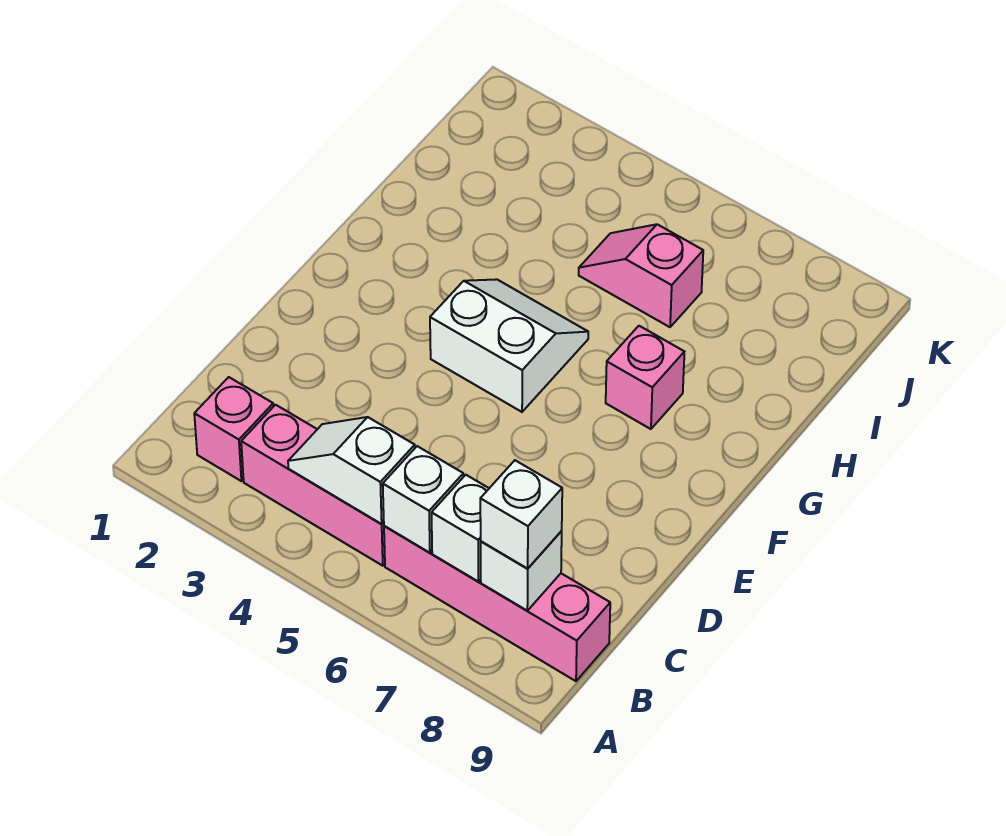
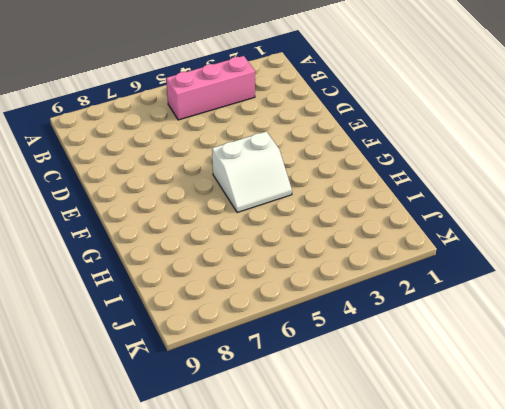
none -> pink 1x1 brick [194,377,273,481]
none -> pink 1x4 brick [384,526,610,681]

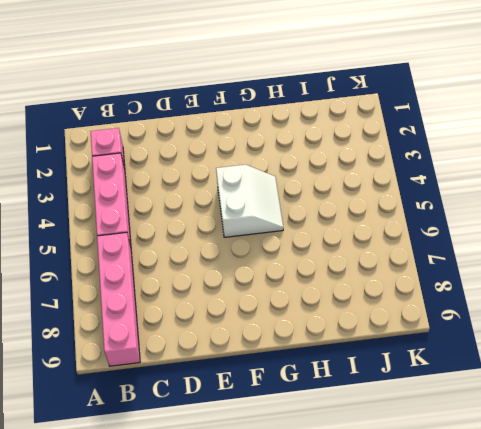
none -> pink 1x1 brick [606,326,684,429]
none -> pink 1x2 slope [579,224,703,327]

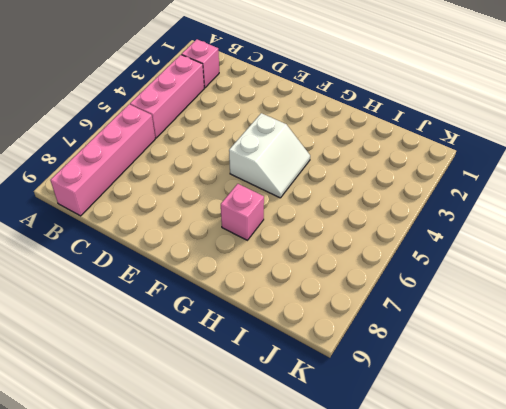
none -> pink 1x2 slope [579,224,703,327]
none -> white 1x2 slope [288,417,415,524]

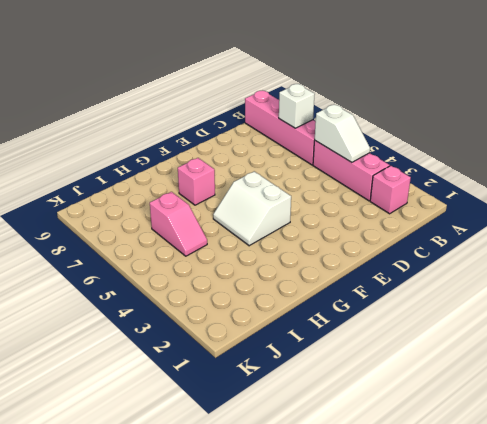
none -> white 1x1 brick [383,446,463,553]
none -> white 1x1 brick [481,531,562,611]

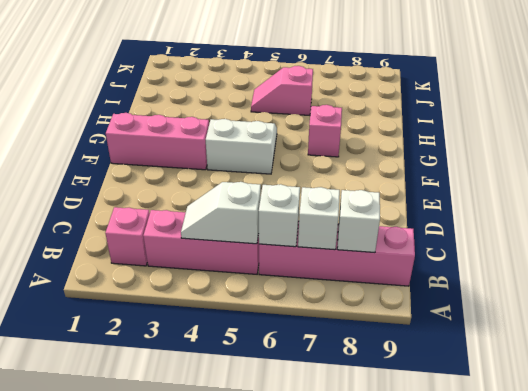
pink 1x3 brick [106,113,209,170] -> none
none -> white 1x1 brick [480,460,562,569]

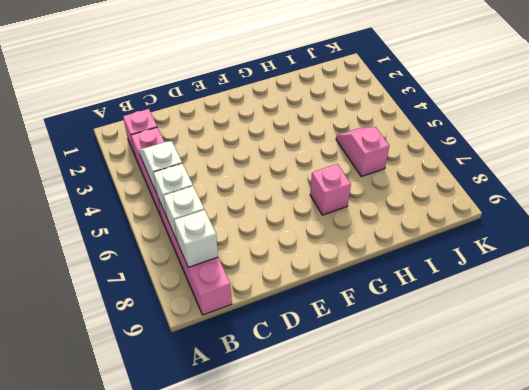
none -> white 2x2 slope [430,279,588,412]
none -> white 1x1 brick [480,460,562,569]

